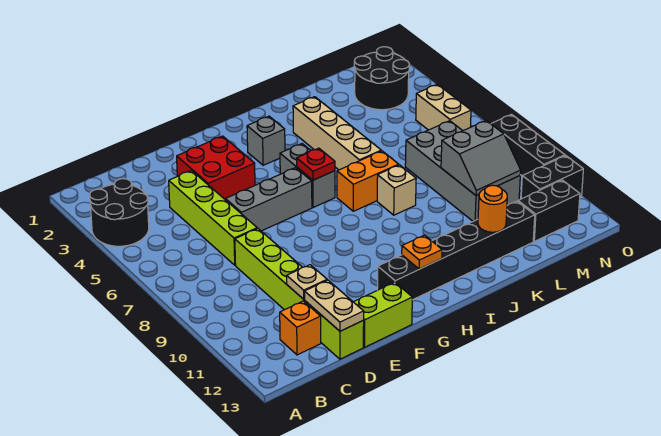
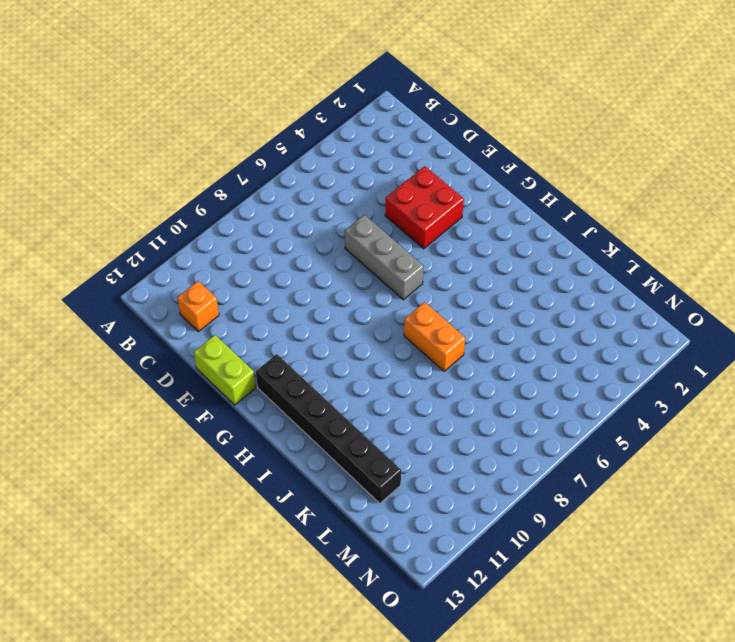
none -> black 2x2 round brick [90,179,149,246]
none -> lime 1x4 brick [169,171,257,265]
none -> lime 1x6 brick [235,228,364,359]

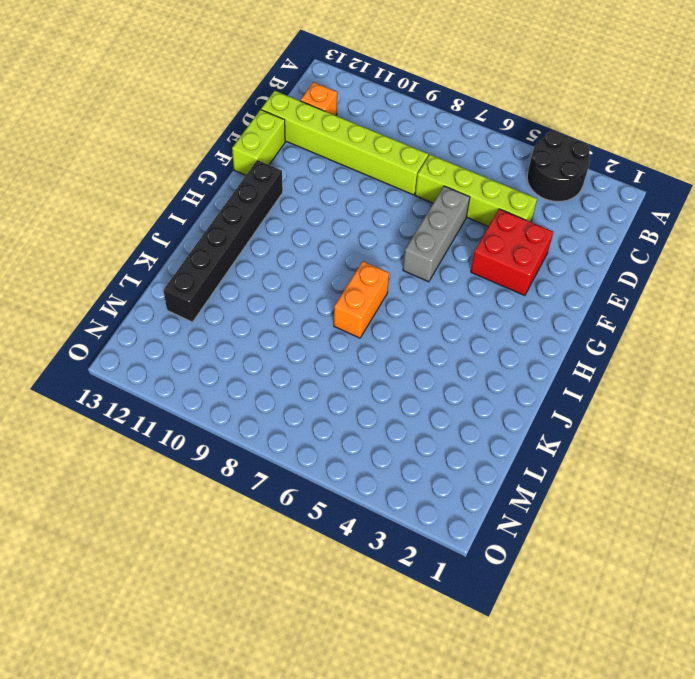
none -> grey 1x1 brick [247,116,285,165]
none -> grey 1x2 brick [280,144,335,208]
none -> tan 1x4 brick [293,97,381,170]

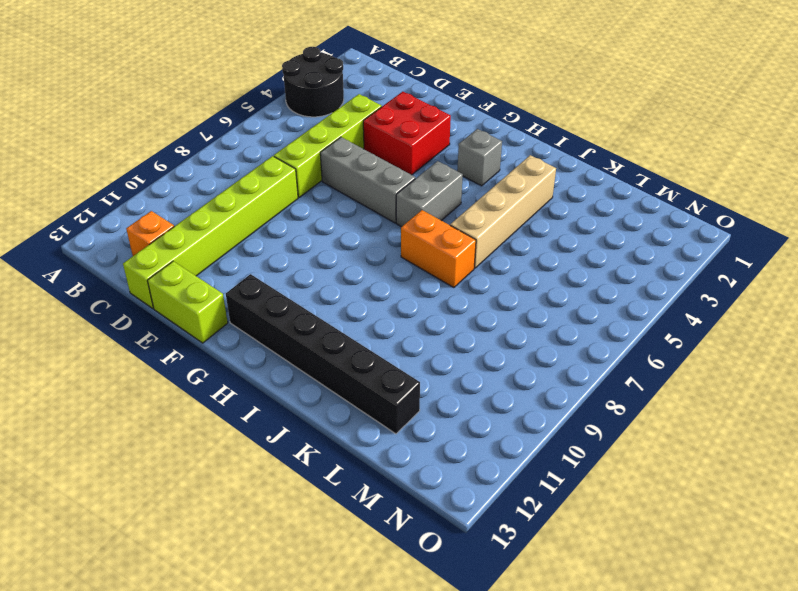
none -> tan 1x1 brick [377,165,416,215]
none -> grey 2x4 brick [405,121,520,221]
none -> black 2x2 round brick [354,47,409,110]

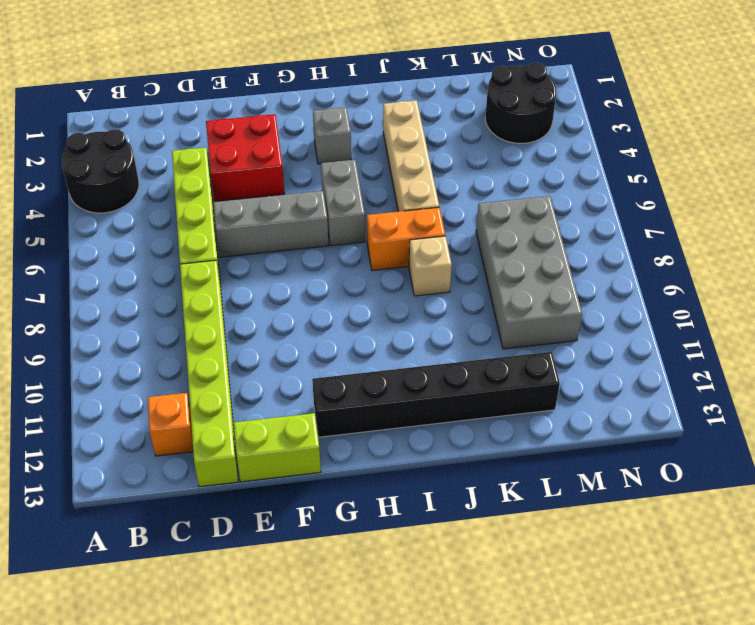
none -> black 1x2 brick [518,180,580,241]
none -> tan 1x2 brick [416,84,471,131]
none -> black 1x2 brick [521,156,583,199]

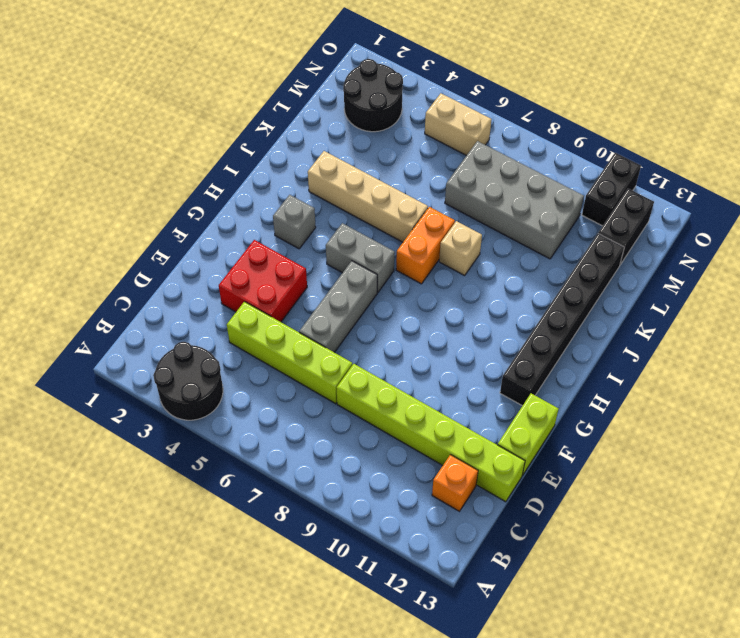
none -> black 1x3 brick [491,115,565,176]
none -> tan 1x1 plate [287,265,327,299]
none -> tan 1x2 plate [305,280,364,331]

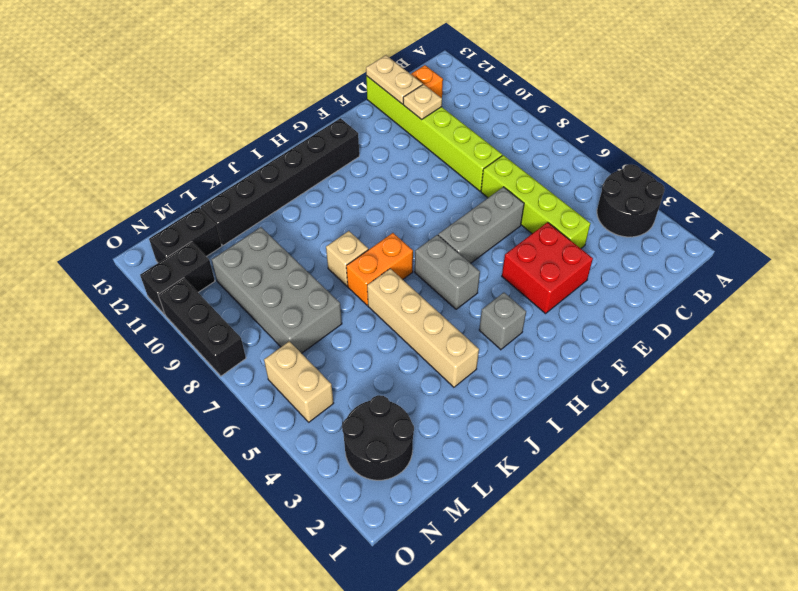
none -> lime 1x2 brick [354,282,412,347]
none -> red 1x1 plate [297,148,335,180]
none -> orange 1x1 plate [402,235,442,269]

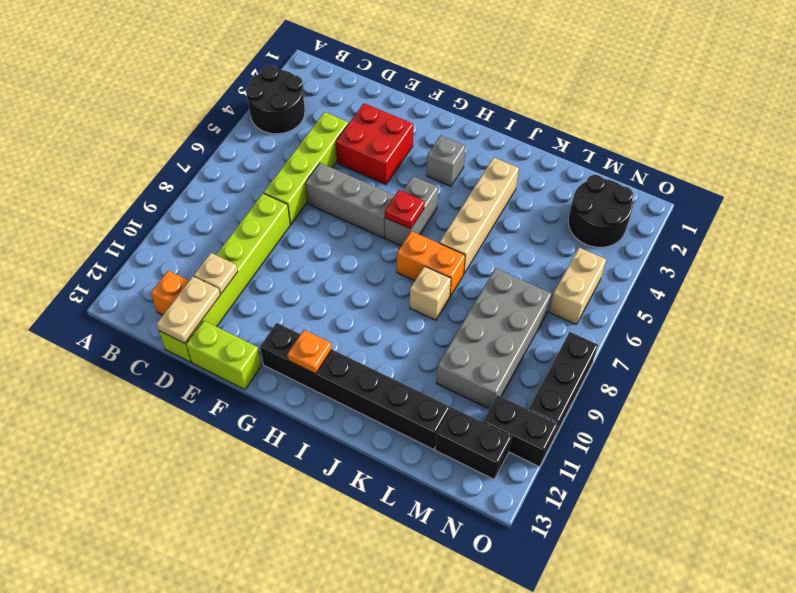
none -> orange 1x1 round brick [478,185,507,232]
none -> grey 2x2 slope [441,121,521,196]

